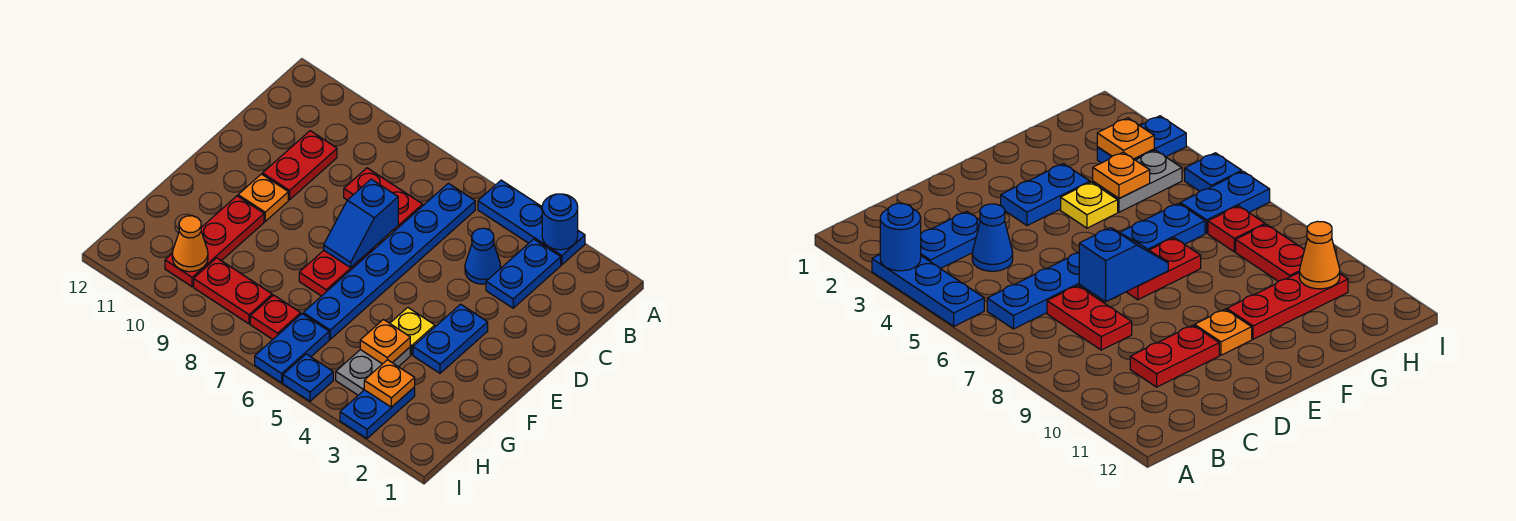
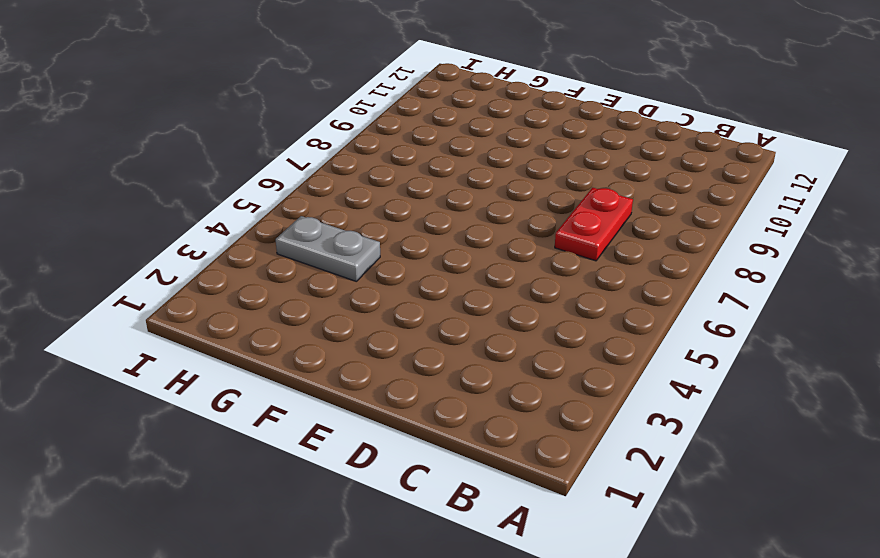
none -> blue 1x3 plate [478,180,585,265]
none -> blue 1x2 plate [486,239,561,308]
none -> blue 1x6 plate [303,183,475,339]

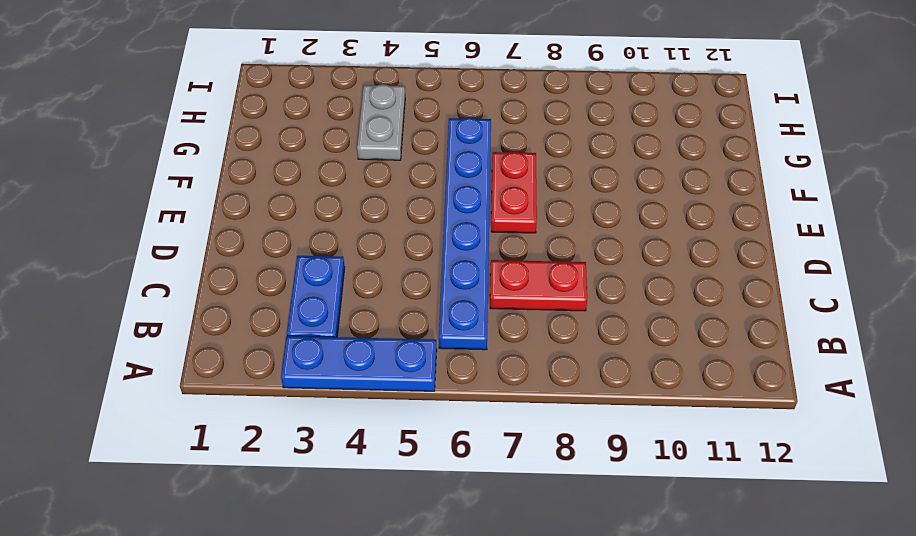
none -> blue 1x1 cone [465,228,501,284]
none -> red 1x2 plate [263,131,337,200]
none -> blue 1x2 plate [413,304,488,373]

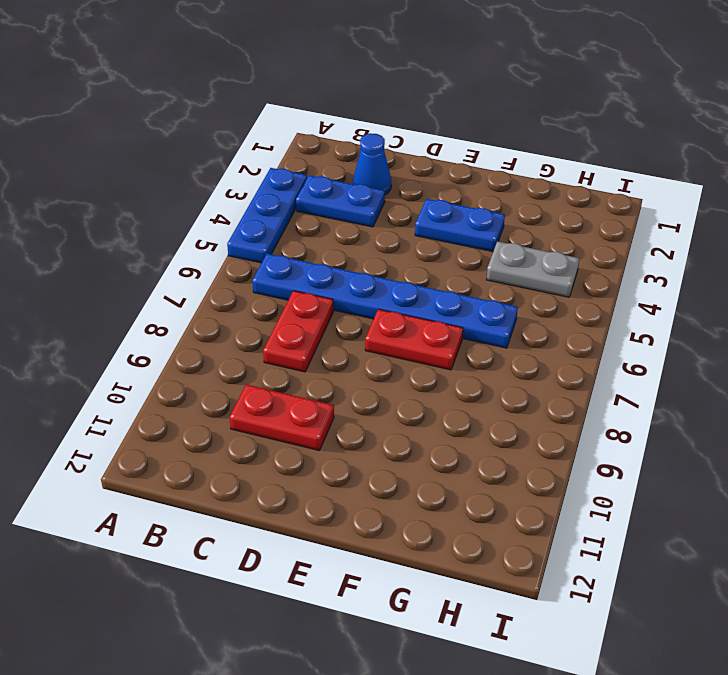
blue 1x1 cone [353,133,391,195] -> blue 1x1 cone moved to [465,228,501,284]
none -> orange 1x1 plate [238,174,288,221]
none -> yellow 1x1 plate [390,308,435,355]
none -> red 1x3 plate [165,196,264,287]

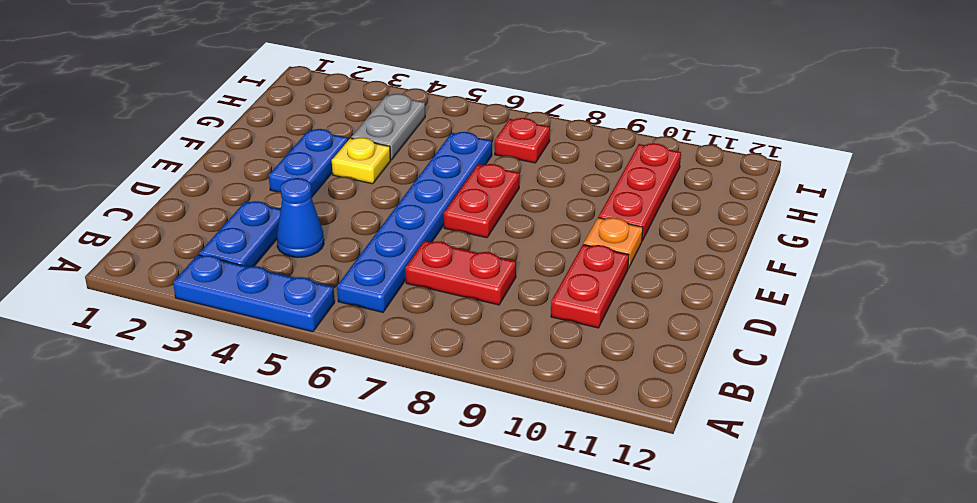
none -> blue 1x2 plate [340,387,415,438]
none -> blue 1x2 plate [255,314,329,383]
none -> red 1x2 plate [194,258,272,324]

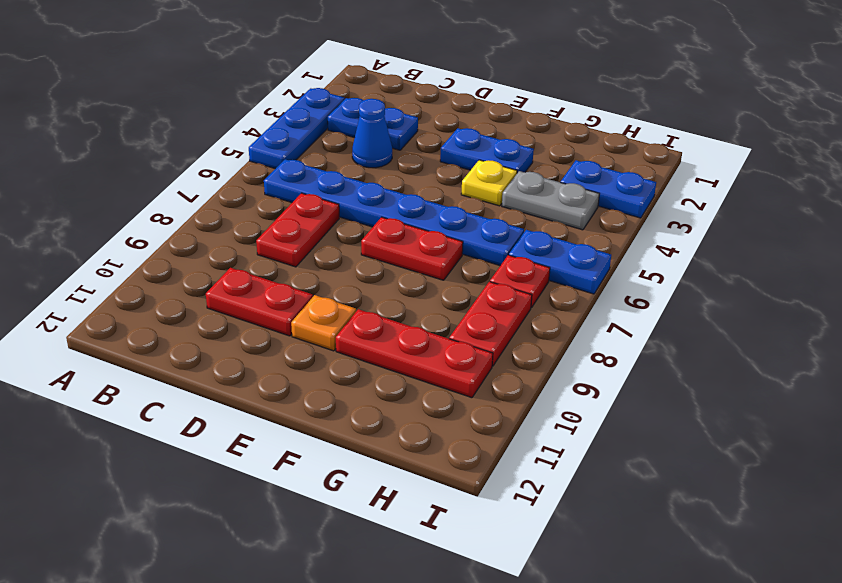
none -> blue 1x1 plate [283,354,333,401]
none -> blue 1x1 round brick [542,194,578,250]
none -> blue 1x2 slope [324,179,398,268]

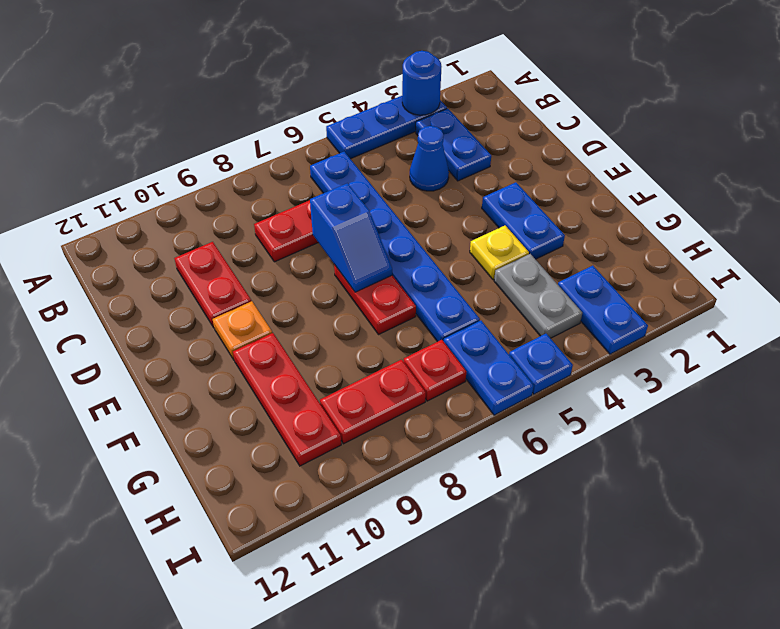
none -> orange 1x1 plate [360,320,410,364]
none -> orange 1x1 plate [364,360,415,407]
none -> orange 1x1 cone [172,216,208,272]

